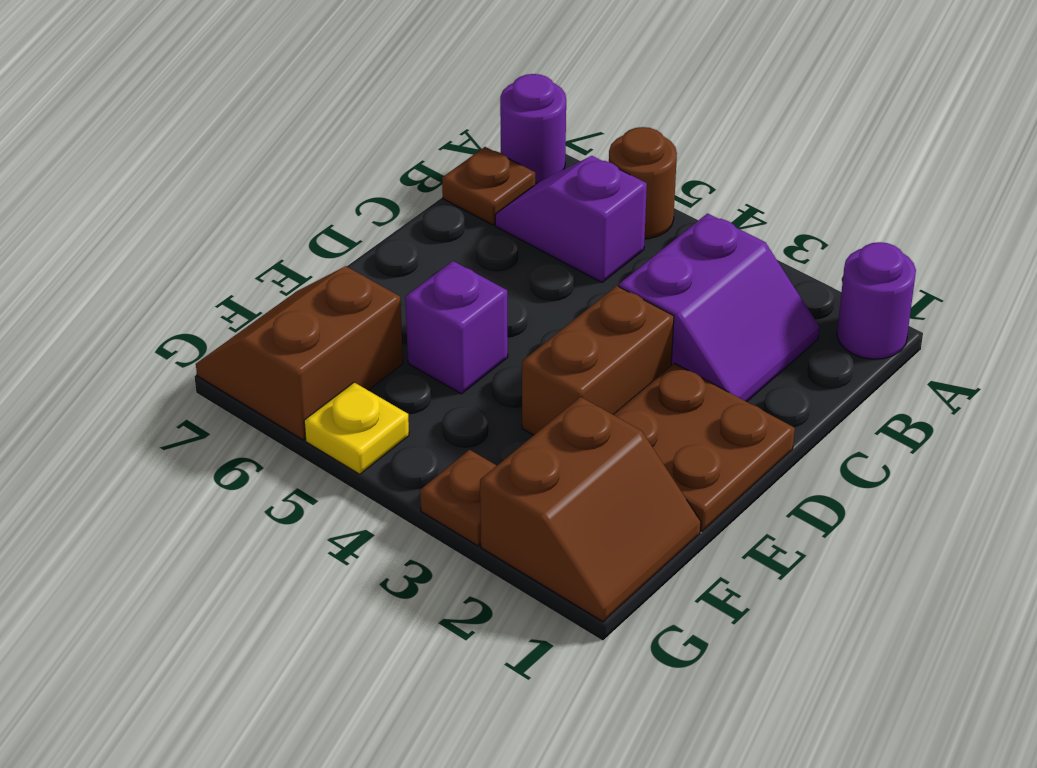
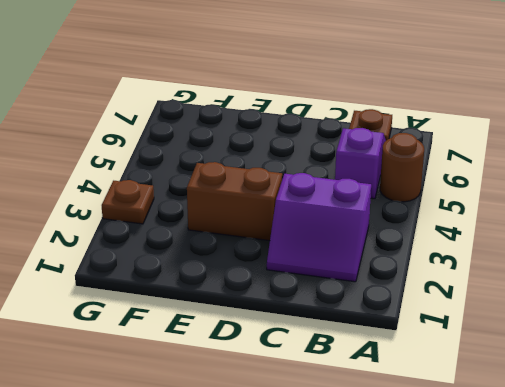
none -> purple 1x1 round brick [837,242,916,359]
none -> purple 1x1 round brick [500,74,566,183]
none -> brown 2x2 plate [613,363,795,531]

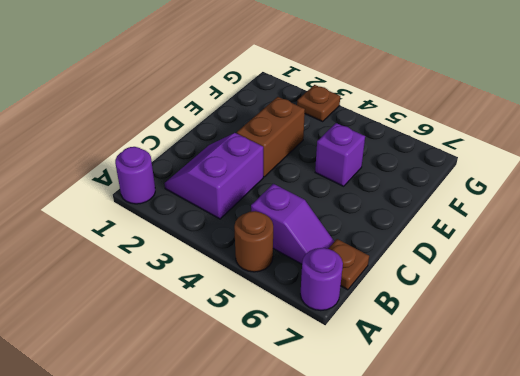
none -> brown 2x2 plate [613,363,795,531]
none -> brown 2x2 slope [480,397,701,622]
none -> brown 2x2 slope [196,266,403,440]

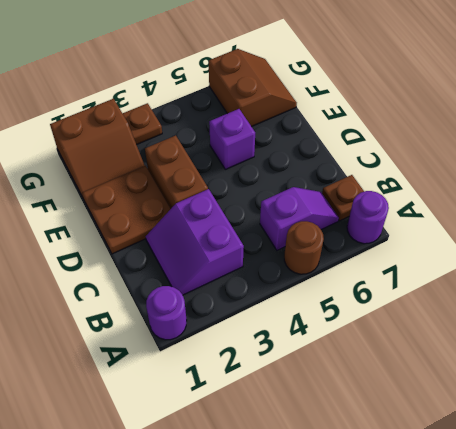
brown 2x2 slope [50,99,145,197] -> brown 2x2 slope turned to [480,397,701,622]
none -> yellow 1x1 plate [304,382,409,474]

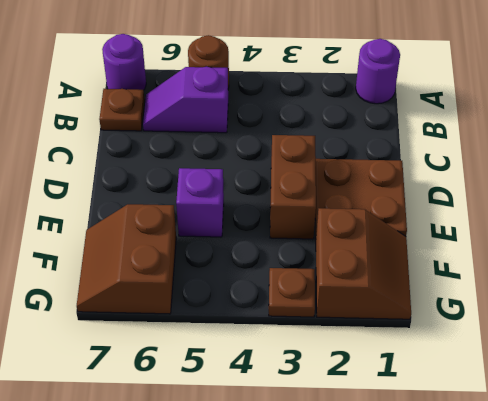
none -> purple 2x2 slope [619,213,819,402]
none -> yellow 1x1 plate [304,382,409,474]

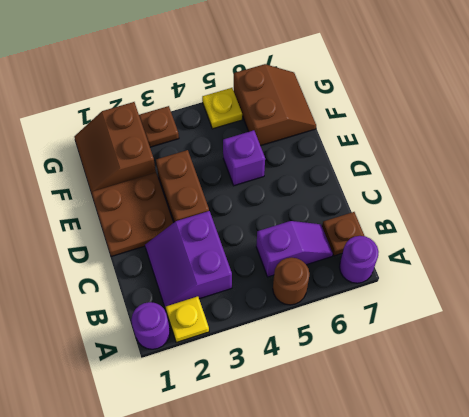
yellow 1x1 plate [165,296,209,343] -> none

